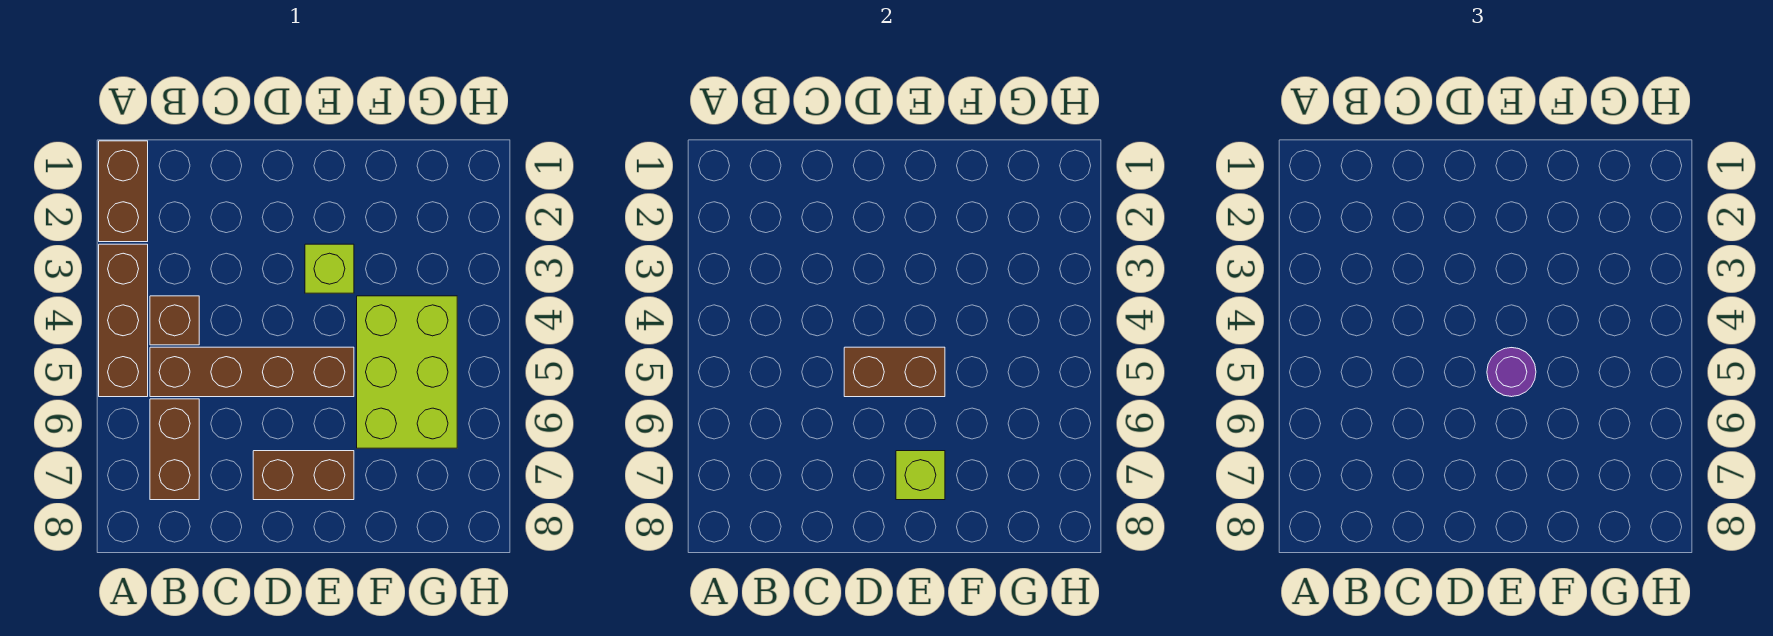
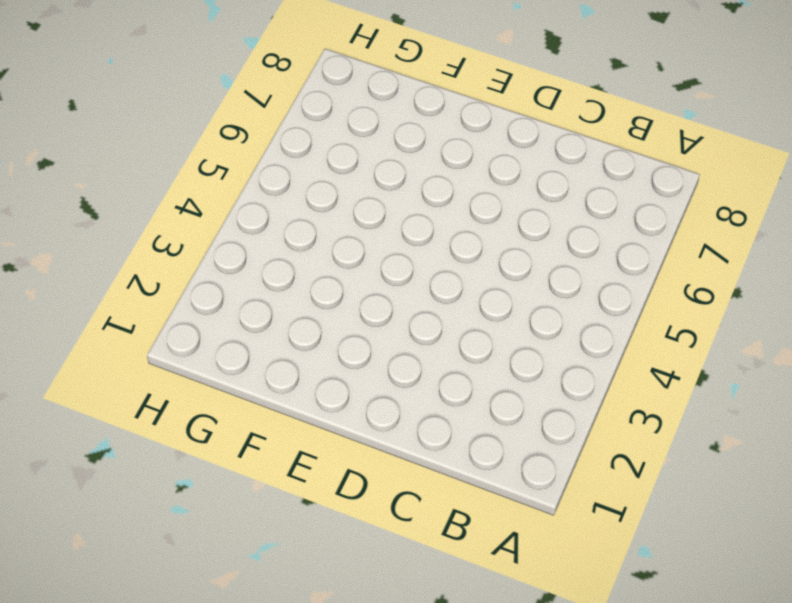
none -> brown 1x2 brick [99,141,148,242]
none -> brown 1x3 brick [99,244,148,397]

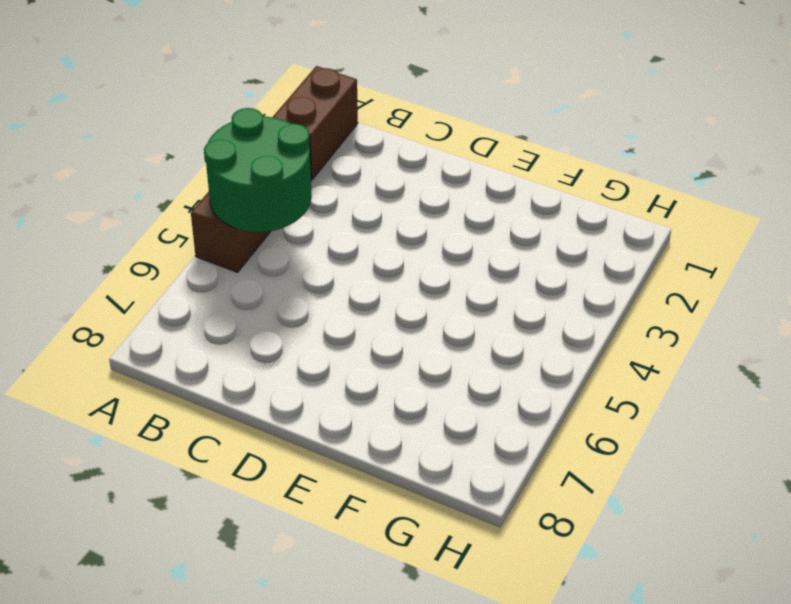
green 2x2 round brick [204,108,312,232] -> none
none -> brown 1x1 brick [150,296,199,345]
none -> brown 1x4 brick [150,347,354,397]

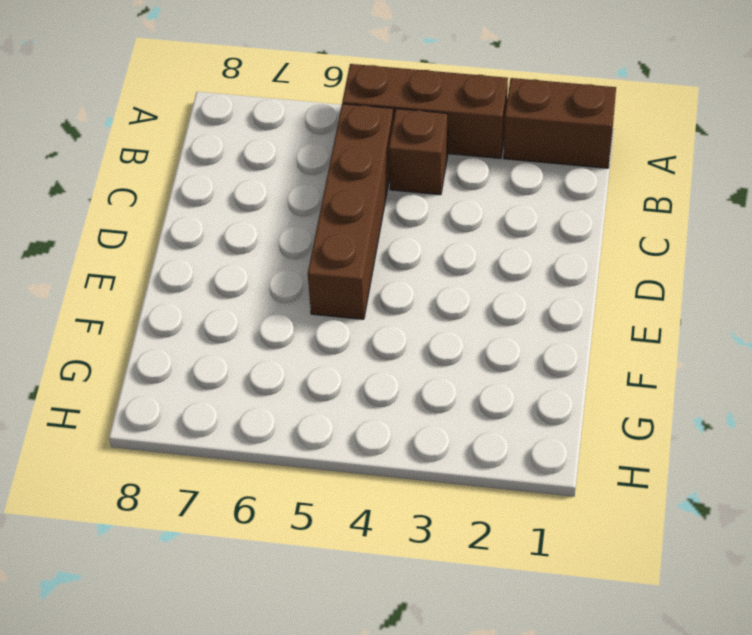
none -> brown 1x2 brick [150,399,199,500]
none -> brown 1x2 brick [253,451,354,500]

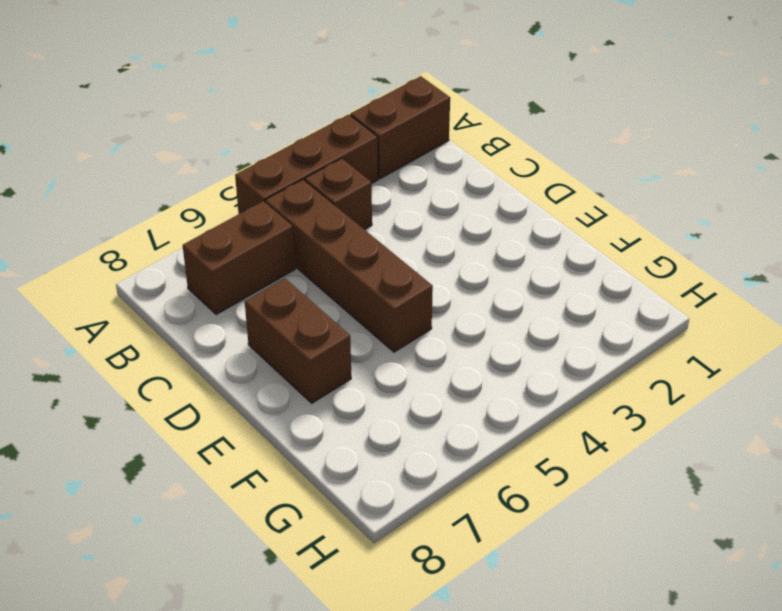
none -> lime 1x1 brick [305,244,354,293]
none -> lime 2x3 brick [357,296,457,448]

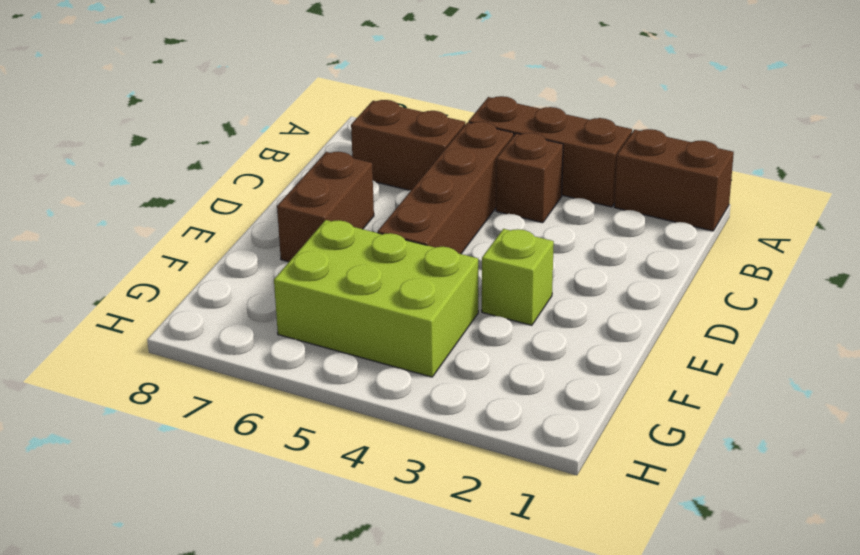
none -> brown 1x2 brick [844,347,945,397]
none -> lime 1x1 brick [896,451,945,500]

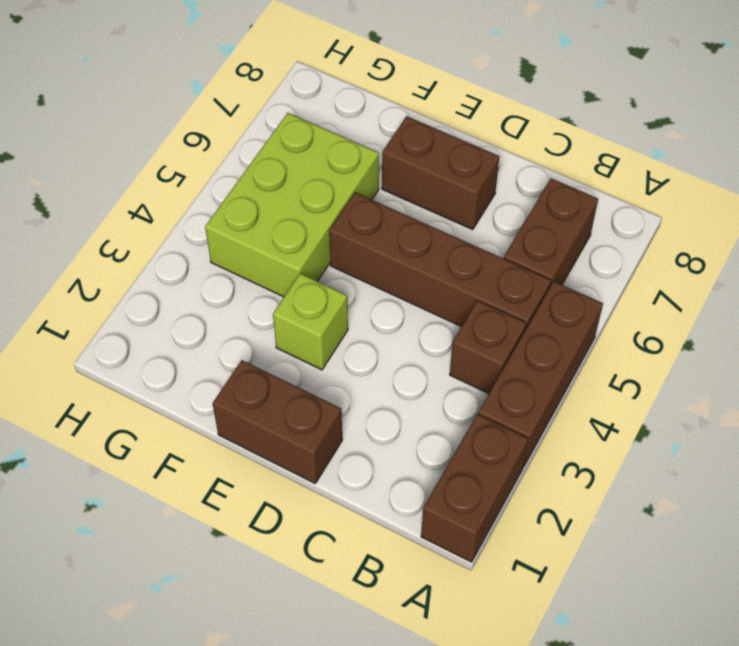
brown 1x2 brick [213,360,342,483] -> brown 1x2 brick moved to [844,347,945,397]
none -> lime 1x1 brick [896,451,945,500]
none -> purple 1x1 round brick [1487,348,1536,397]

